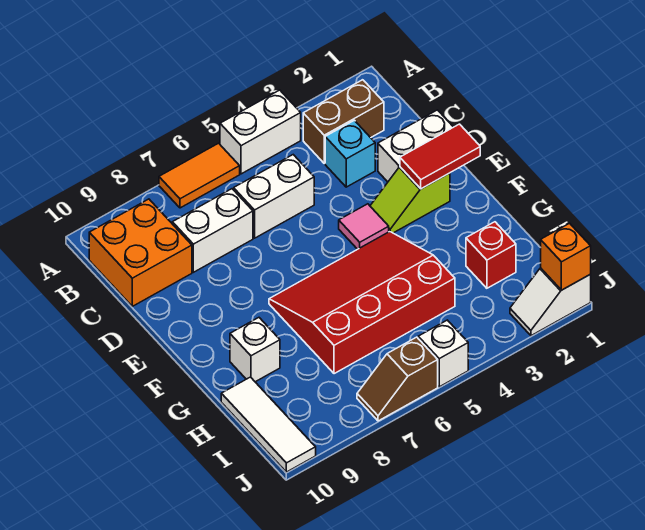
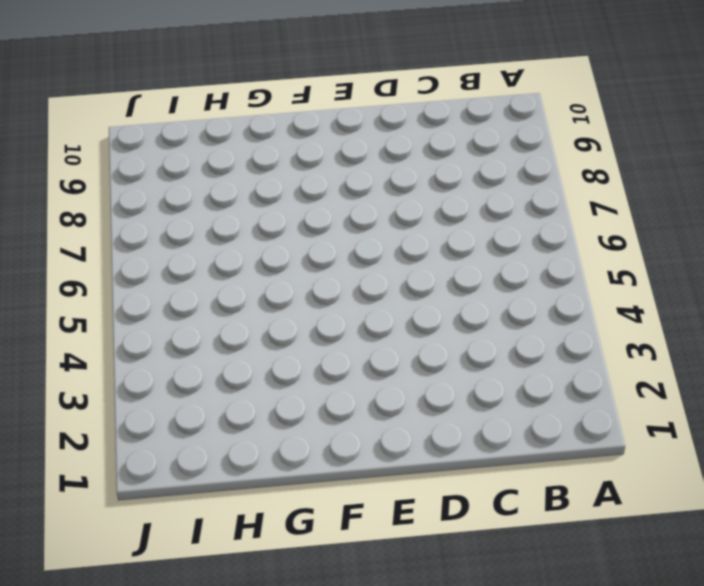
none -> white 1x2 brick [220,90,301,174]
none -> orange 1x2 tile [159,143,240,208]
none -> brown 1x2 brick [303,80,384,163]

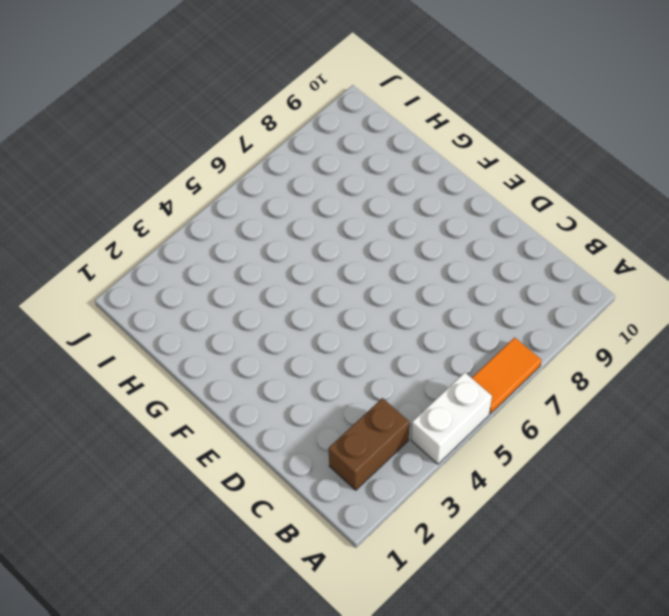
none -> orange 2x2 brick [89,199,192,306]
none -> cyan 1x1 brick [325,120,375,187]
none -> white 1x2 brick [234,155,314,238]

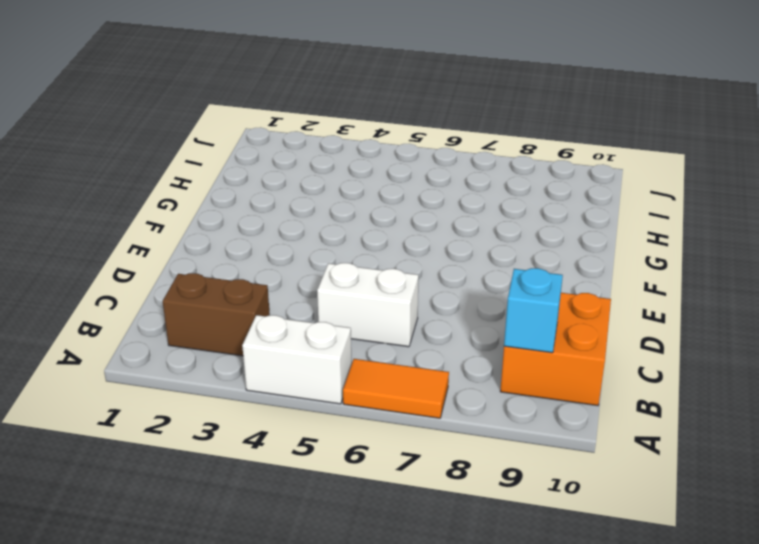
cyan 1x1 brick [504,268,563,353] -> cyan 1x1 brick moved to [325,120,375,187]
none -> white 1x2 brick [172,189,253,272]
none -> white 1x2 brick [378,110,453,182]
none -> lime 1x2 slope [370,167,450,233]

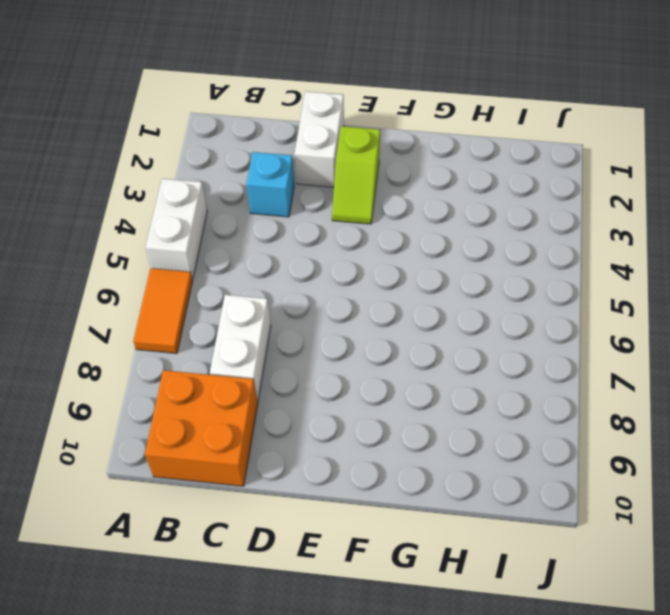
none -> brown 1x2 brick [303,80,384,163]
none -> white 1x2 brick [234,155,314,238]
none -> pink 1x1 tile [339,204,389,249]

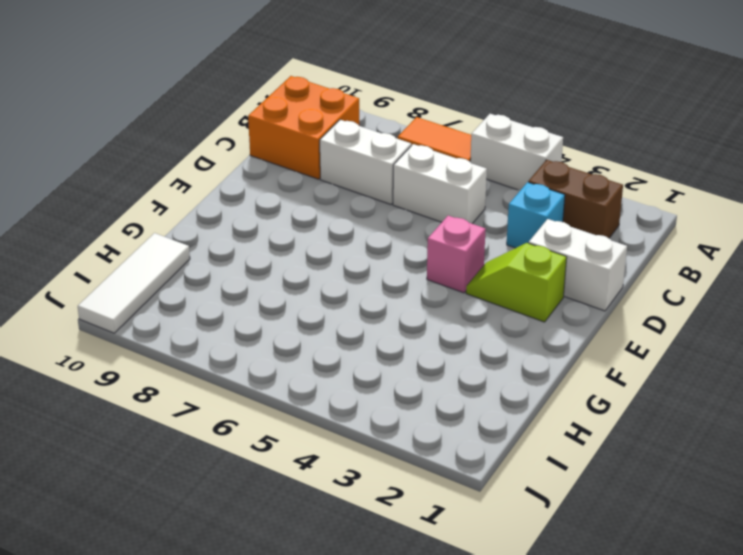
pink 1x1 brick [427,216,486,293] -> pink 1x1 tile [339,204,389,249]
none -> red 3x4 slope [269,232,455,374]
none -> white 1x1 brick [230,318,280,382]
none -> red 1x1 brick [466,222,516,288]

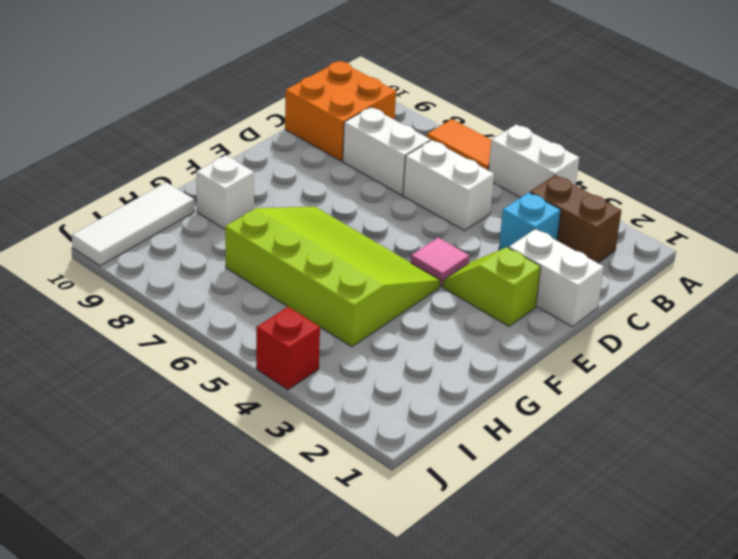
lime 3x4 slope [225,206,441,347] -> red 3x4 slope [269,232,455,374]
red 1x1 brick [256,307,320,390] -> red 1x1 brick moved to [466,222,516,288]
none -> white 1x2 slope [510,268,591,336]
none -> white 1x1 brick [418,320,468,387]
none -> brown 1x2 slope [357,337,438,421]

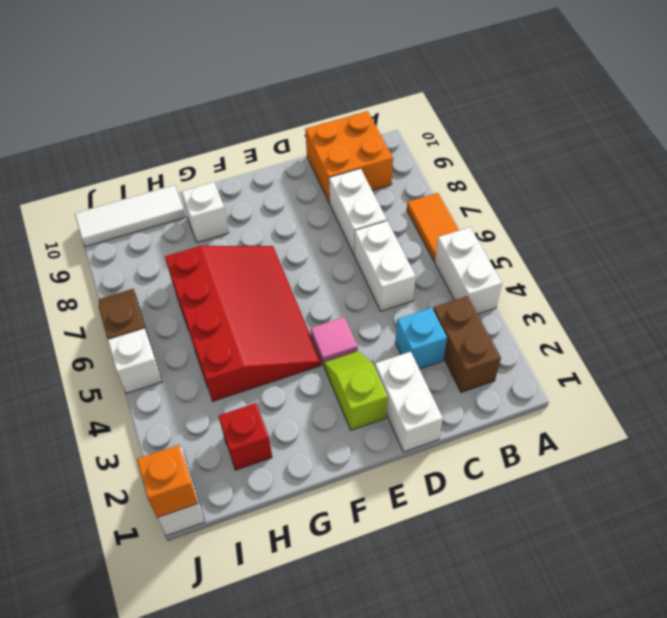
none -> red 1x2 tile [400,124,480,189]

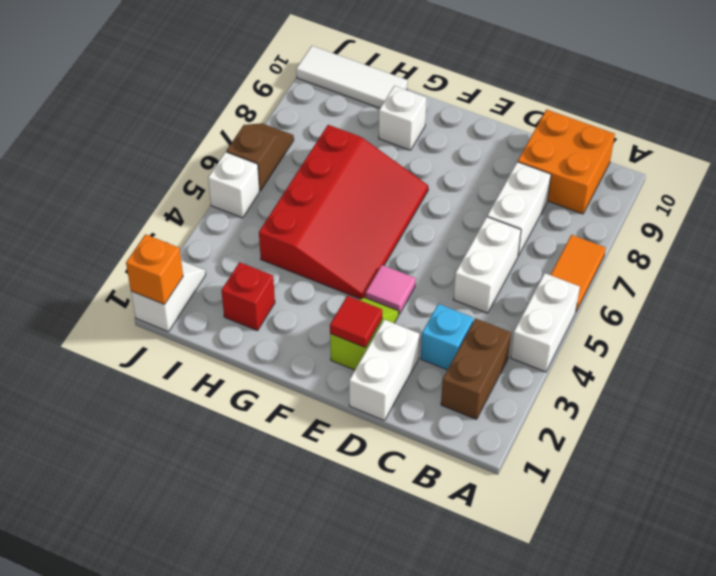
red 1x1 tile [330,296,382,348] -> red 1x2 tile [400,124,480,189]

